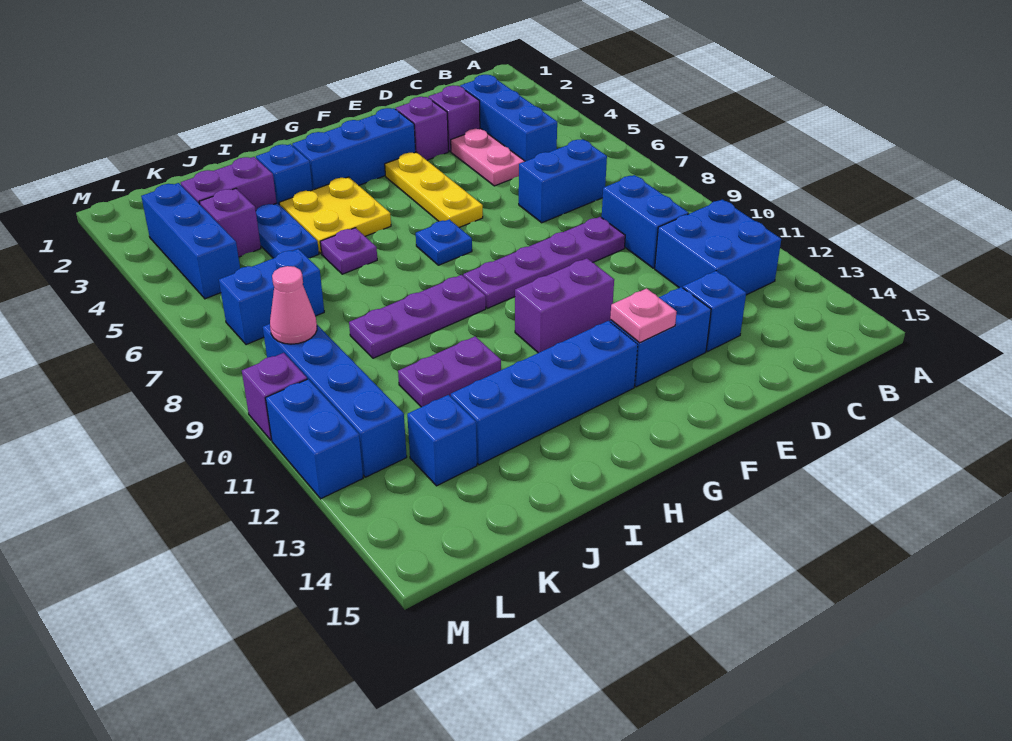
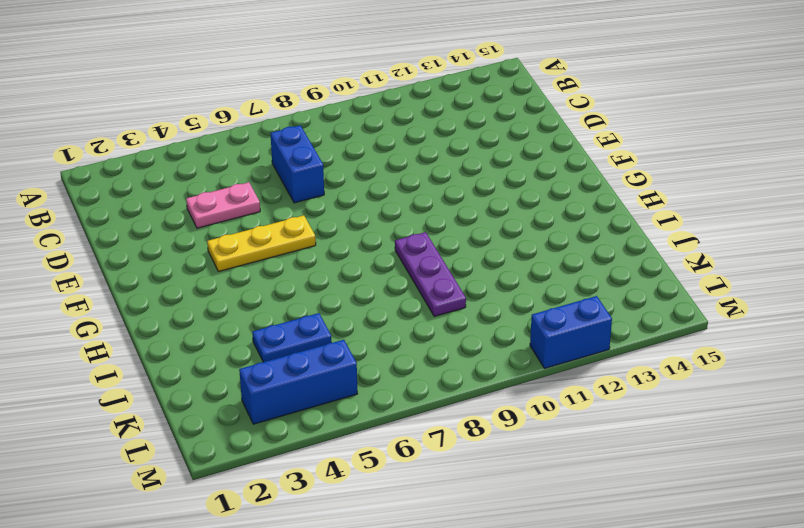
none -> blue 2x2 brick [655,200,781,295]
none -> blue 1x3 brick [460,75,557,161]
none -> blue 1x2 brick [602,175,689,268]
none -> purple 1x1 brick [428,85,480,152]

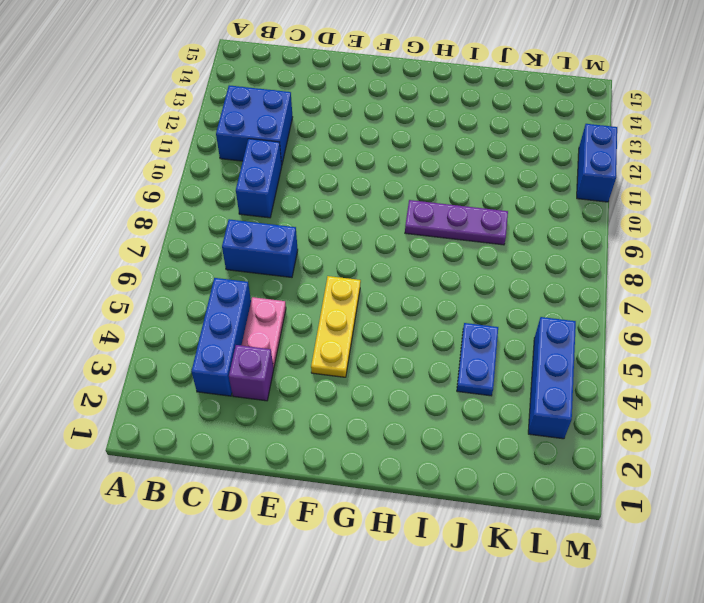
none -> purple 1x4 plate [463,217,625,308]
none -> blue 1x1 brick [683,271,746,351]
none -> purple 1x1 brick [396,97,448,160]
none -> blue 1x2 brick [610,287,711,387]

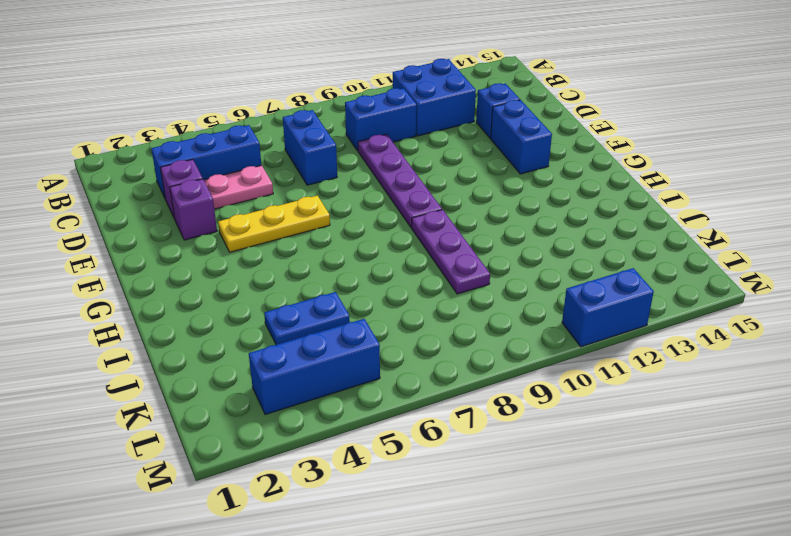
none -> blue 1x3 brick [292,108,415,190]
none -> purple 1x2 brick [515,258,614,353]
none -> blue 1x1 plate [416,220,472,265]
none -> blue 1x4 brick [451,321,638,465]

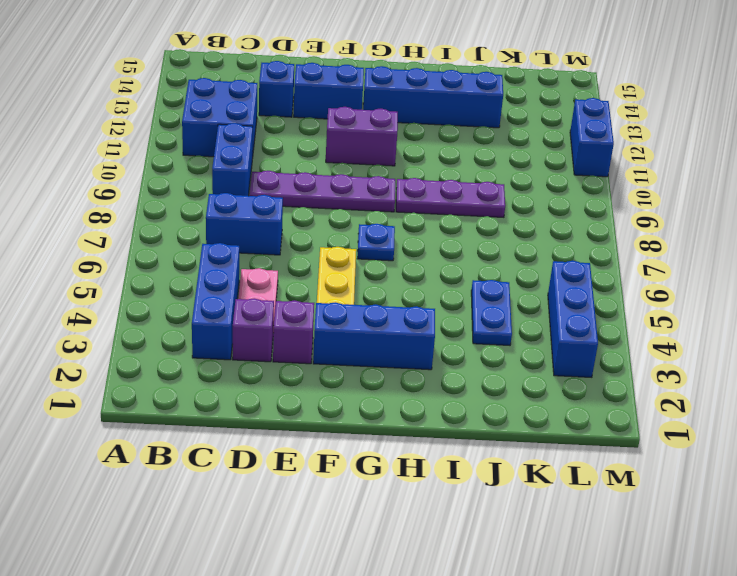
none -> yellow 2x2 plate [279,177,391,253]
none -> blue 1x1 brick [256,144,313,204]
none -> purple 1x1 plate [320,228,377,274]
none -> purple 1x2 plate [398,336,501,407]

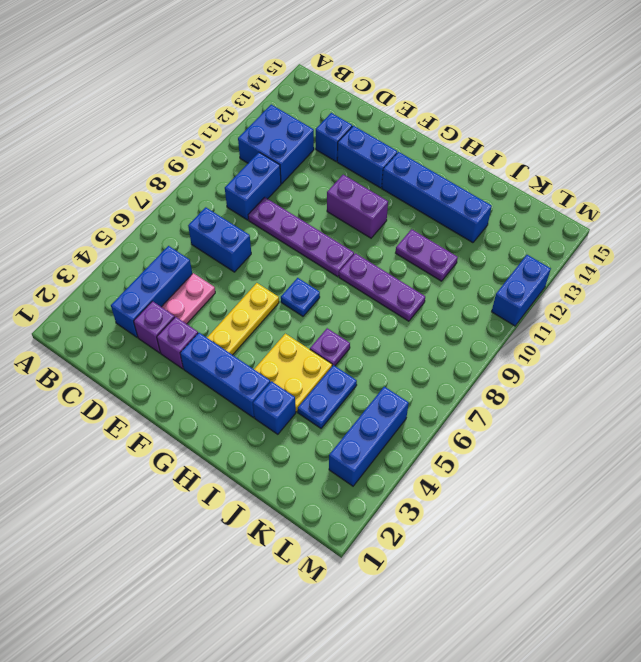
none -> purple 1x2 brick [181,157,277,210]
none -> purple 1x1 brick [199,188,261,257]
none -> blue 1x2 brick [219,249,324,345]
none -> blue 1x1 brick [407,395,477,486]

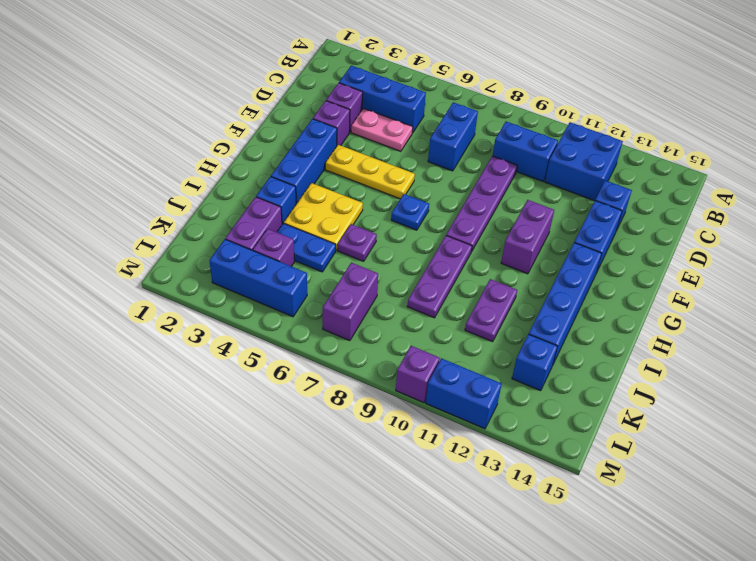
purple 1x2 brick [323,263,378,341] -> blue 1x2 brick [219,249,324,345]
none -> blue 1x4 brick [263,324,407,477]
none -> pink 1x1 plate [610,288,677,343]
none -> pink 1x1 cone [270,266,317,344]

